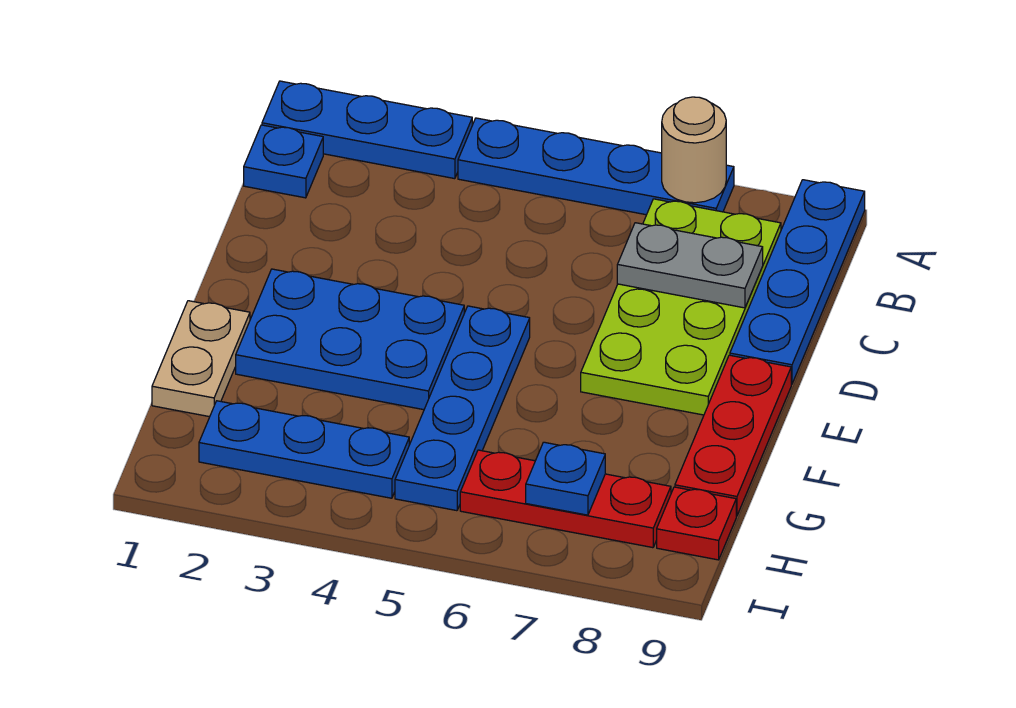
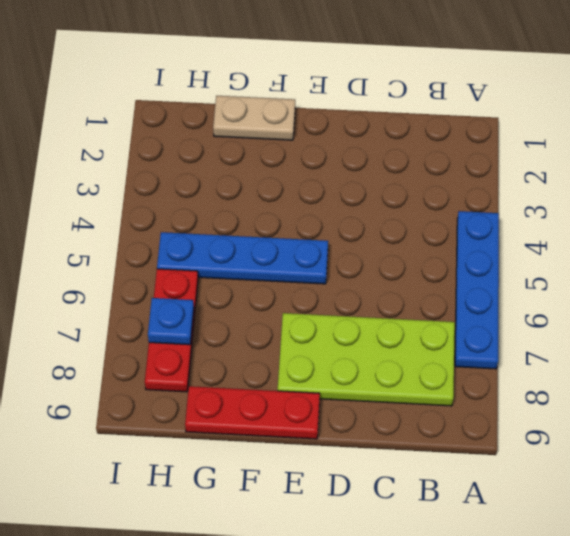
none -> blue 1x3 plate [262,81,472,179]
none -> blue 1x4 plate [730,180,865,384]
none -> blue 1x1 plate [244,125,323,198]

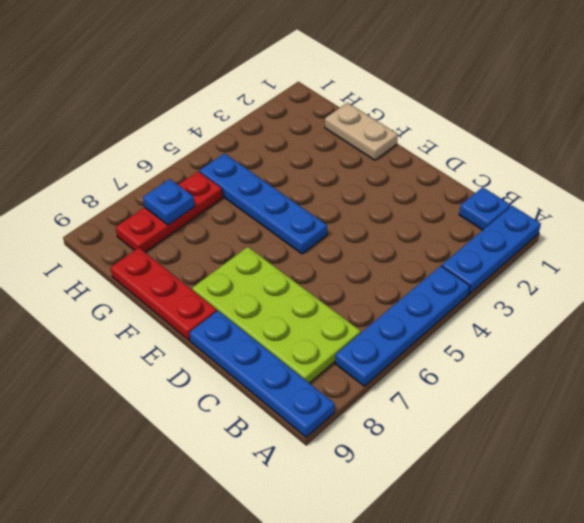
none -> blue 2x3 plate [236,269,464,410]
none -> blue 1x3 plate [199,401,409,498]
none -> red 1x1 plate [657,487,736,560]

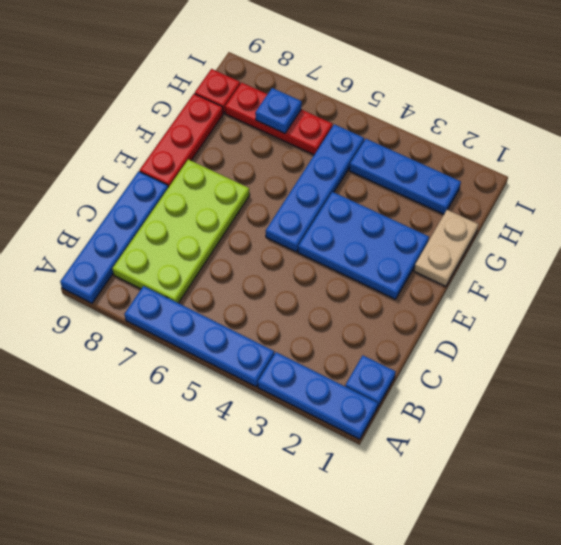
none -> tan 1x1 round brick [662,97,726,203]
none -> grey 1x2 plate [617,223,763,308]

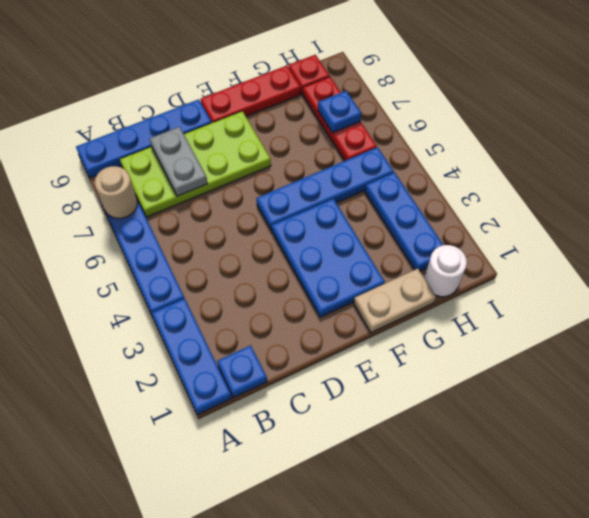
white 1x1 round brick [424,245,467,297] -> none

